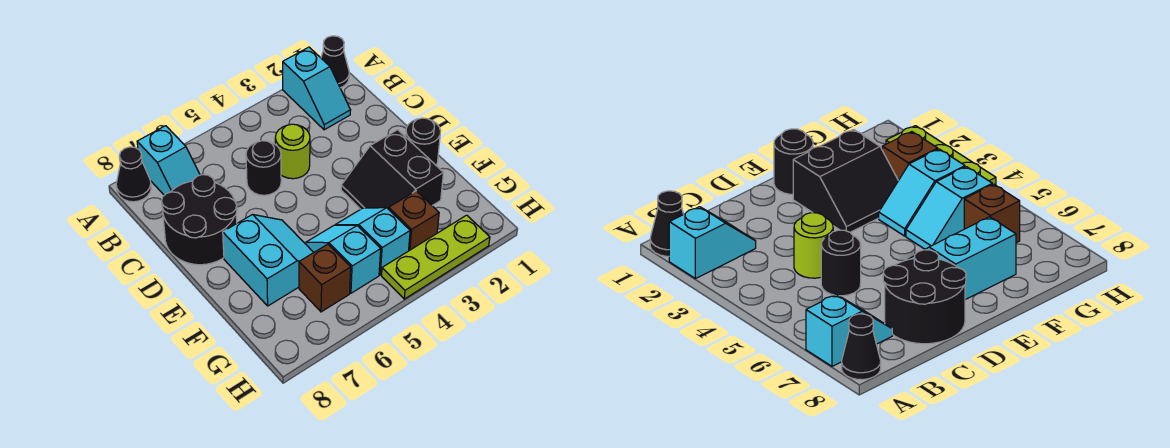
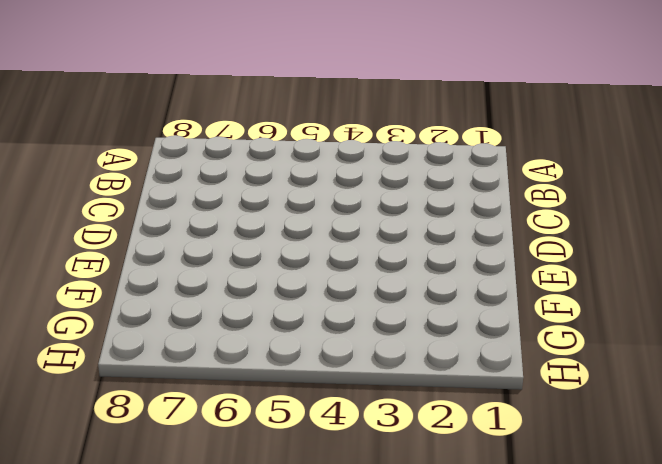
none -> black 1x1 cone [321,36,349,88]
none -> cyan 1x2 slope [283,47,351,130]
none -> cyan 1x2 slope [137,126,200,195]

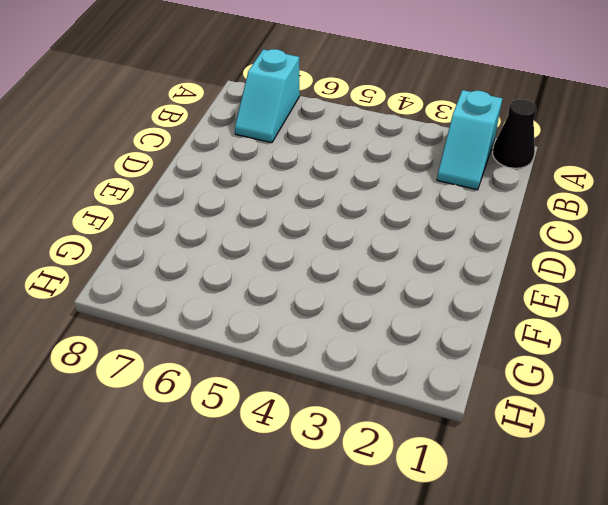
none -> black 1x1 cone [116,147,151,202]
none -> lime 1x1 round brick [275,124,310,179]
none -> black 1x1 round brick [246,141,281,195]

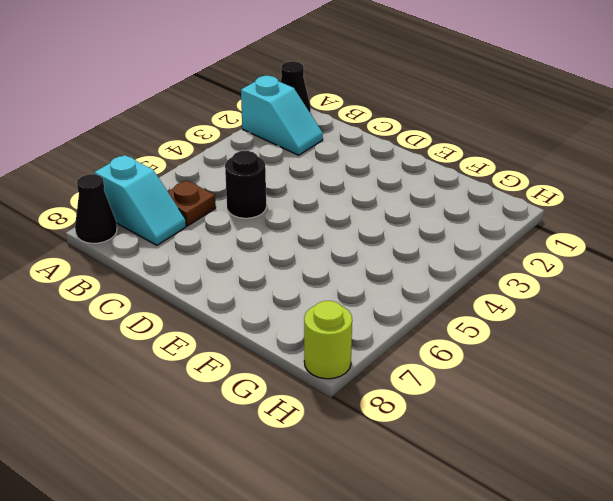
brown 1x1 plate [168,181,216,226] -> none
lime 1x1 round brick [304,301,352,379] -> lime 1x1 round brick moved to [275,124,310,179]
none -> black 2x2 round brick [161,175,237,265]
none -> black 1x1 round brick [406,118,441,165]
none -> black 2x2 slope [341,130,443,209]

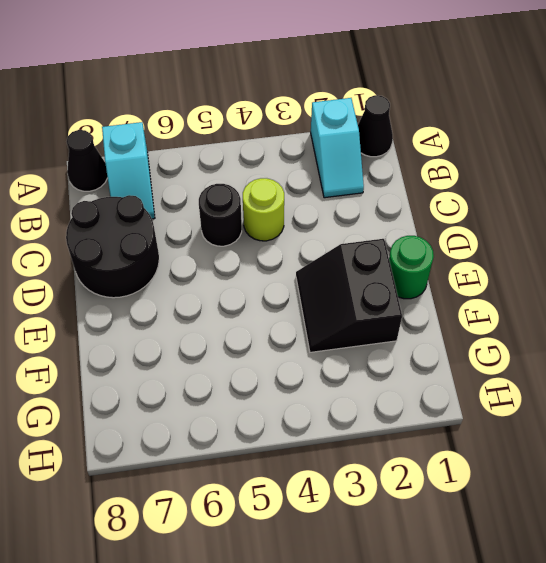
green 1x1 round brick [389,236,434,299] -> black 1x1 round brick [406,118,441,165]
none -> cyan 2x2 slope [223,214,314,306]
none -> cyan 1x2 slope [336,208,410,275]
none -> cyan 1x2 slope [306,225,381,293]

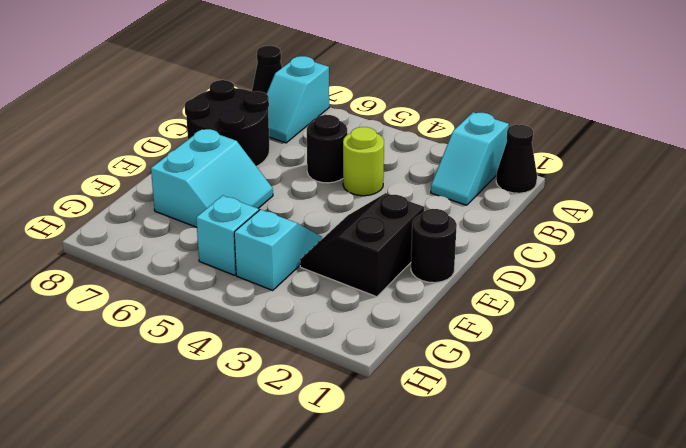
none -> brown 1x1 brick [389,191,439,251]
none -> brown 1x1 brick [299,244,351,312]
none -> lime 1x3 plate [382,215,490,299]

